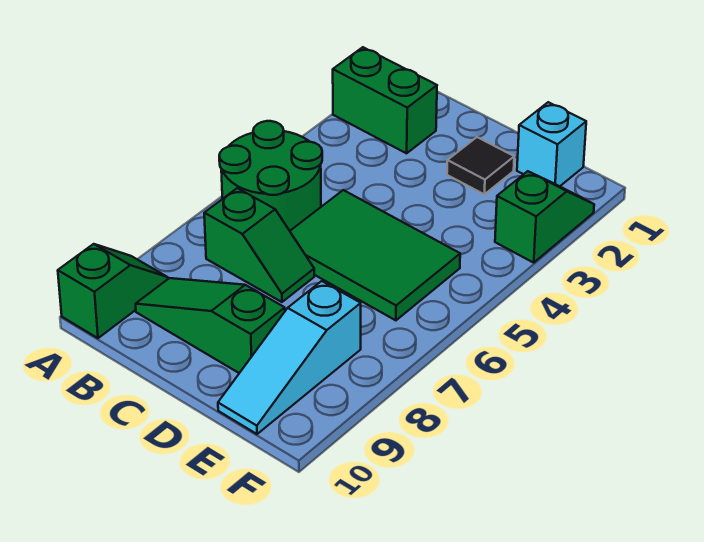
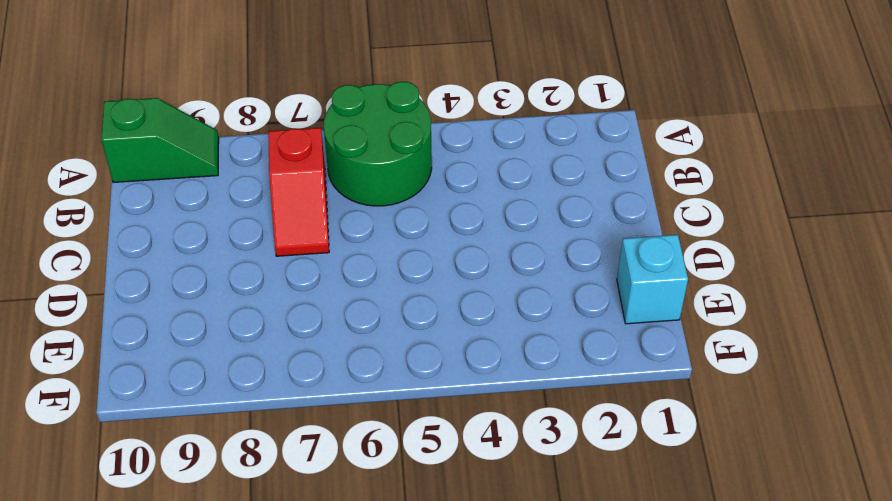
red 1x2 slope [268,128,329,256] -> green 1x2 slope [204,188,314,302]
none -> green 1x2 brick [333,47,437,153]
none -> green 1x3 slope [136,278,285,373]

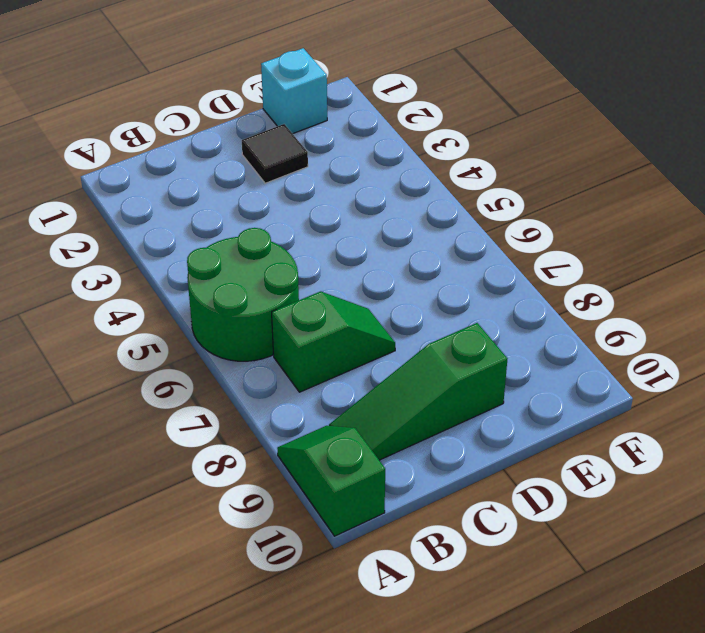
none -> green 1x2 brick [333,47,437,153]
none -> green 2x3 tile [290,190,460,320]

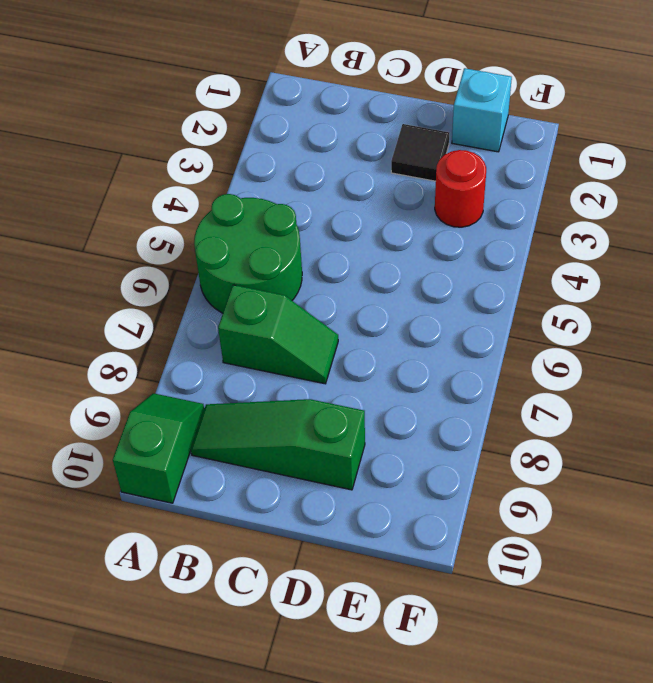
red 1x1 round brick [435,150,486,227] -> none
none -> green 1x2 brick [333,47,437,153]
none -> green 2x3 tile [290,190,460,320]

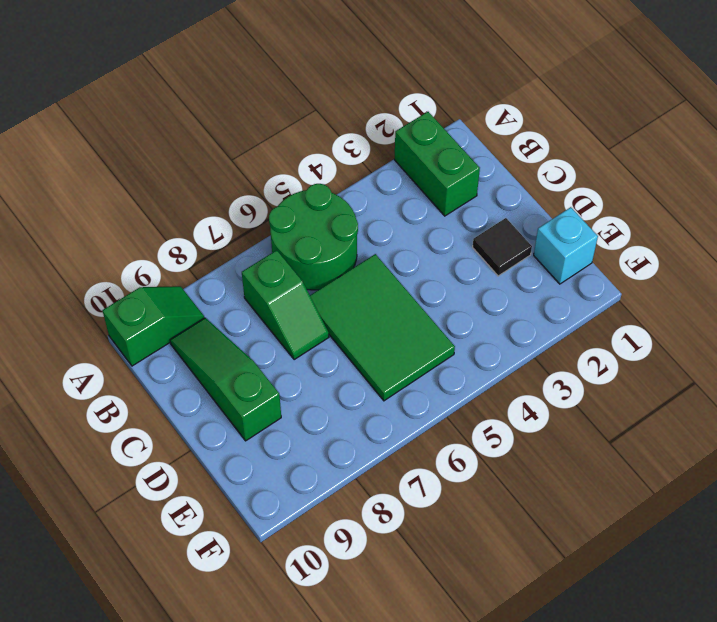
none -> cyan 1x3 slope [218,281,361,434]
none -> green 1x2 slope [495,171,594,263]

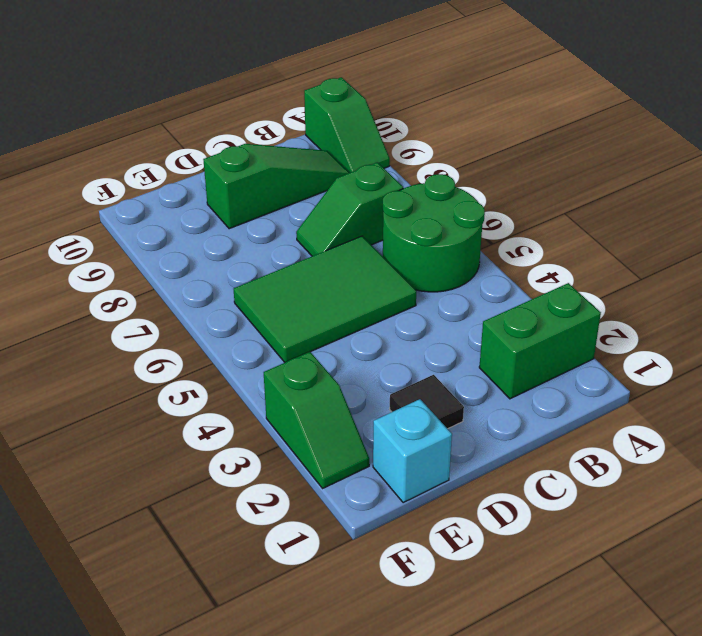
none -> cyan 1x3 slope [218,281,361,434]

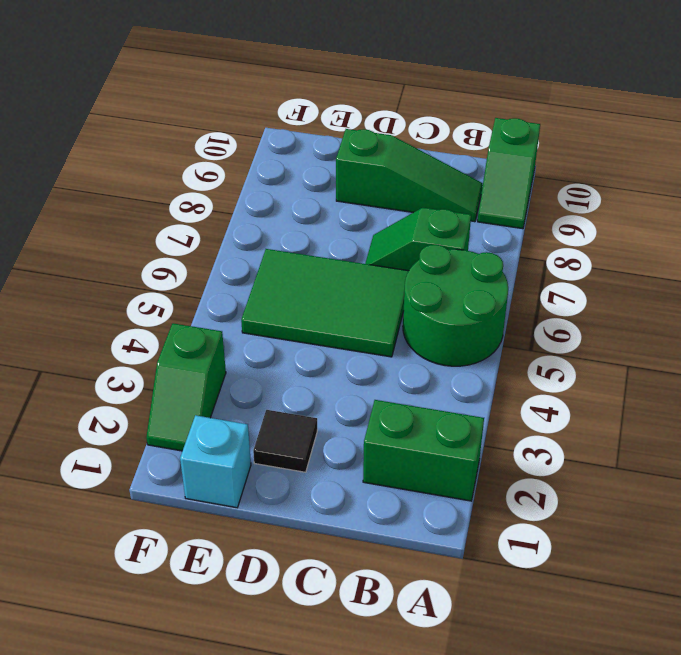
none -> cyan 1x3 slope [218,281,361,434]

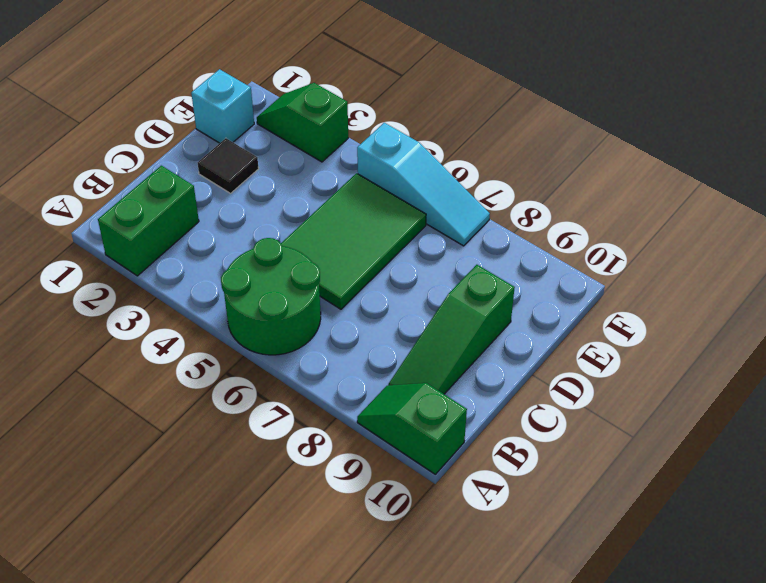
cyan 1x3 slope [357,123,490,246] -> cyan 1x3 slope moved to [218,281,361,434]
none -> green 1x2 slope [204,188,314,302]

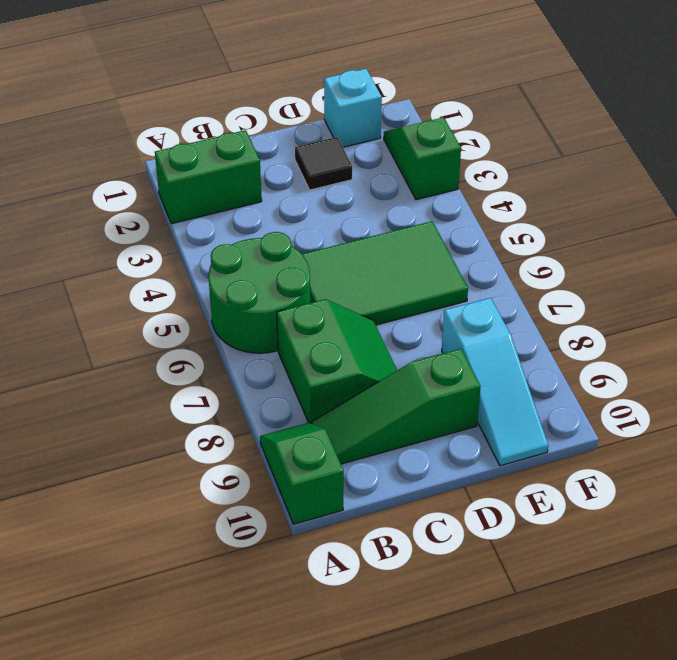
green 2x2 slope [277,299,397,423] -> green 1x2 slope [204,188,314,302]

